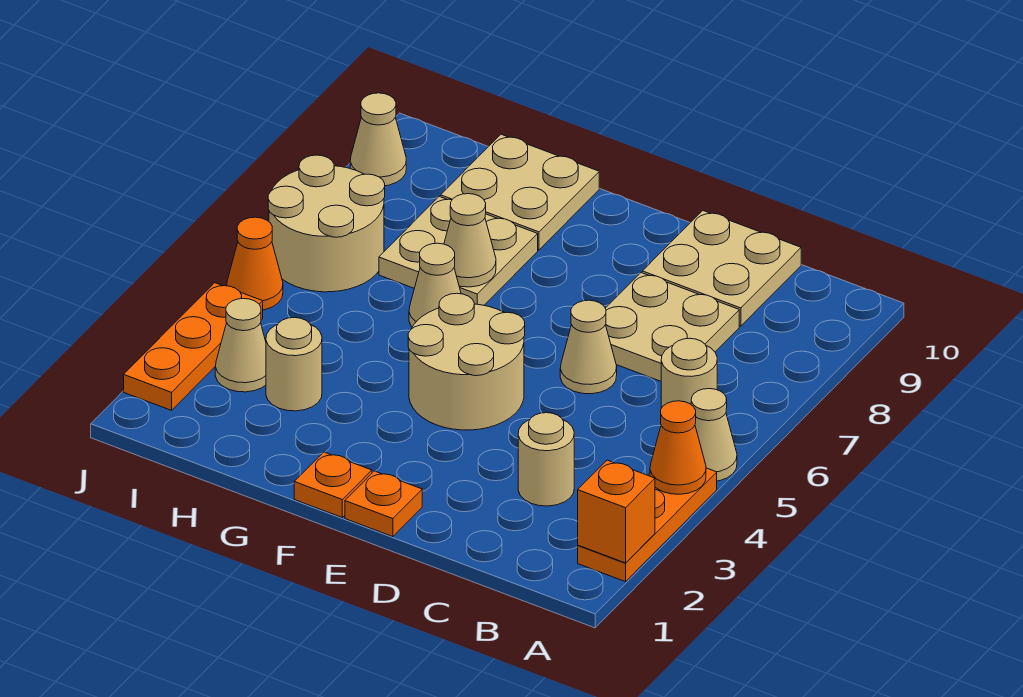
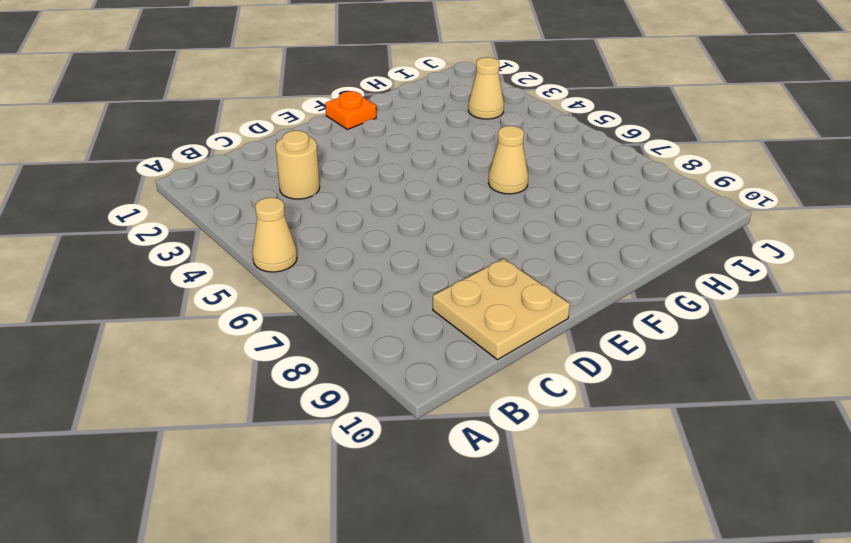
none -> orange 1x3 plate [578,468,717,582]
none -> tan 1x1 round brick [661,338,717,408]
none -> tan 2x2 plate [605,273,739,381]

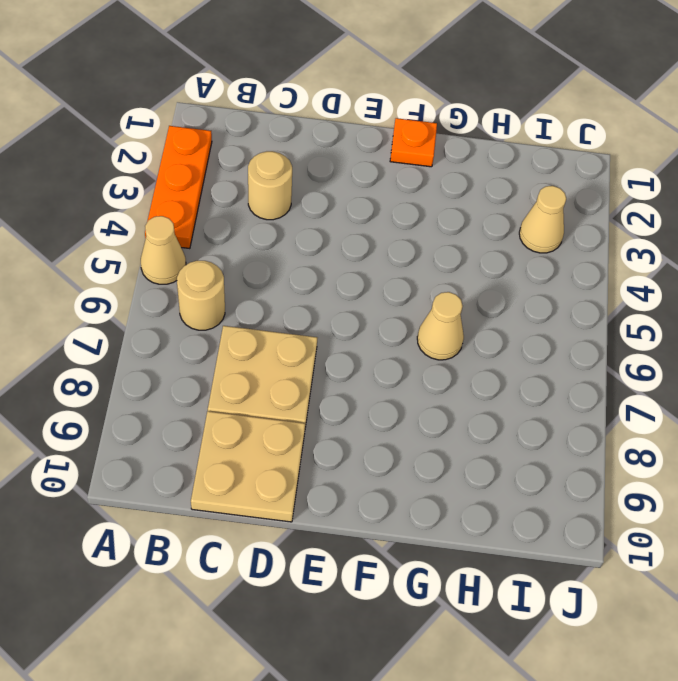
none -> tan 1x1 cone [560,300,617,394]
none -> orange 1x1 plate [345,471,422,537]
none -> tan 2x2 round brick [408,293,525,430]

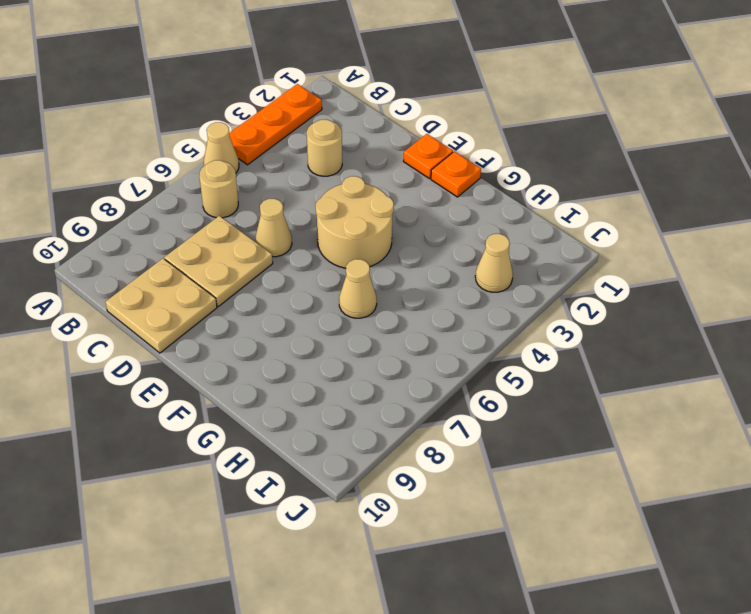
none -> tan 2x2 plate [379,197,538,305]
none -> tan 2x2 plate [440,134,599,250]
none -> tan 1x1 round brick [266,318,322,411]

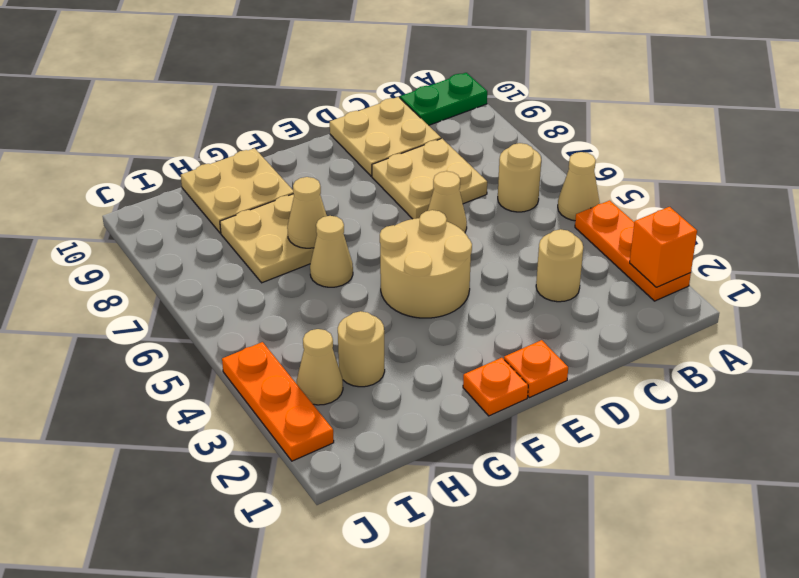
green 1x2 plate [400,73,487,125] -> none
none -> tan 2x2 round brick [268,155,385,292]
none -> orange 1x1 cone [227,217,283,310]
none -> tan 1x1 cone [350,93,406,186]

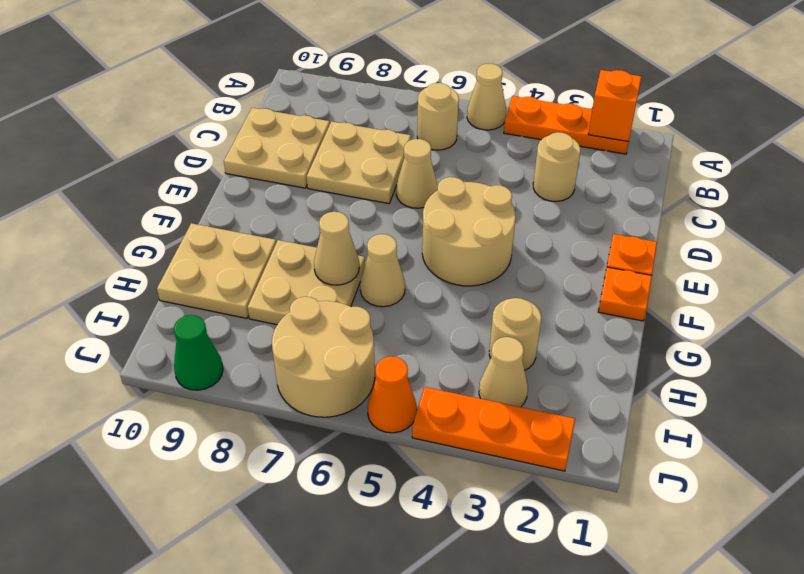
green 1x1 cone [174,315,223,390] -> tan 1x1 cone [350,93,406,186]
none -> orange 1x1 cone [650,401,706,494]

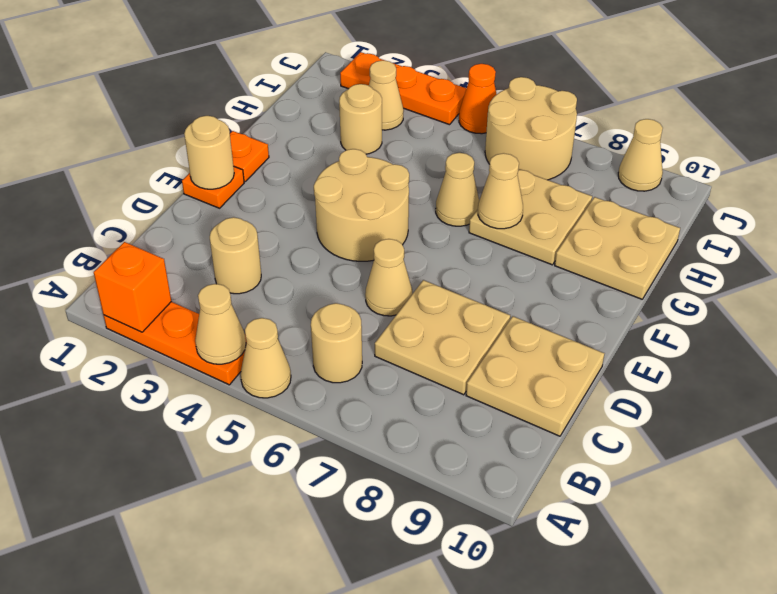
tan 1x1 cone [195,284,246,364] -> orange 1x1 cone [650,401,706,494]
tan 1x1 round brick [184,116,234,189] -> none

